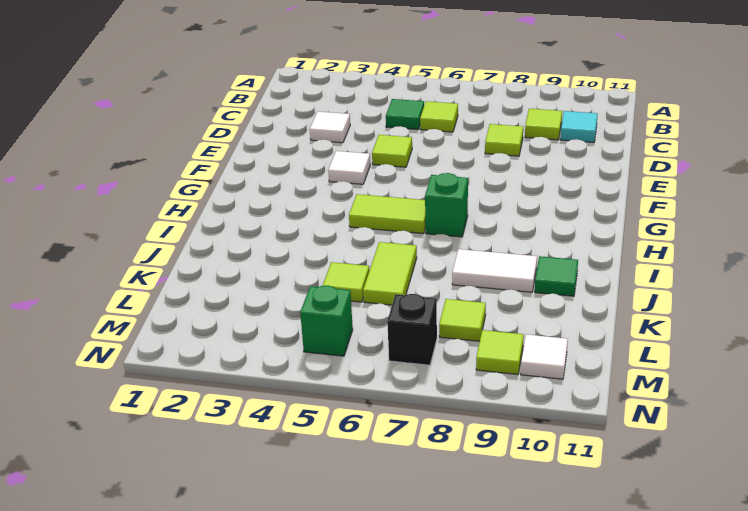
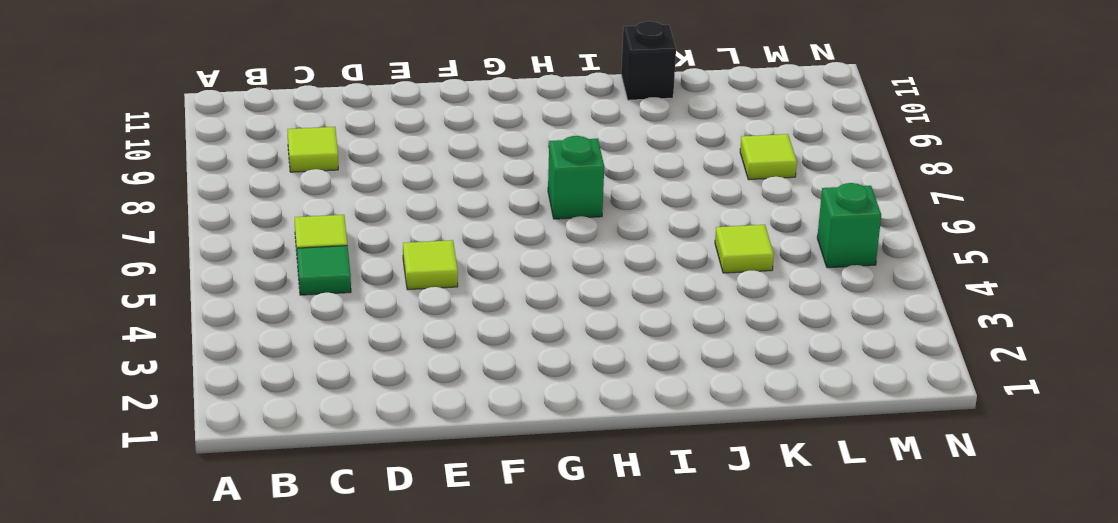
black 1x1 brick [621,21,676,100] -> black 1x1 brick moved to [387,294,437,365]
none -> cyan 1x1 tile [560,111,598,143]
none -> white 1x1 tile [310,112,350,143]
none -> lime 1x1 tile [485,124,523,156]

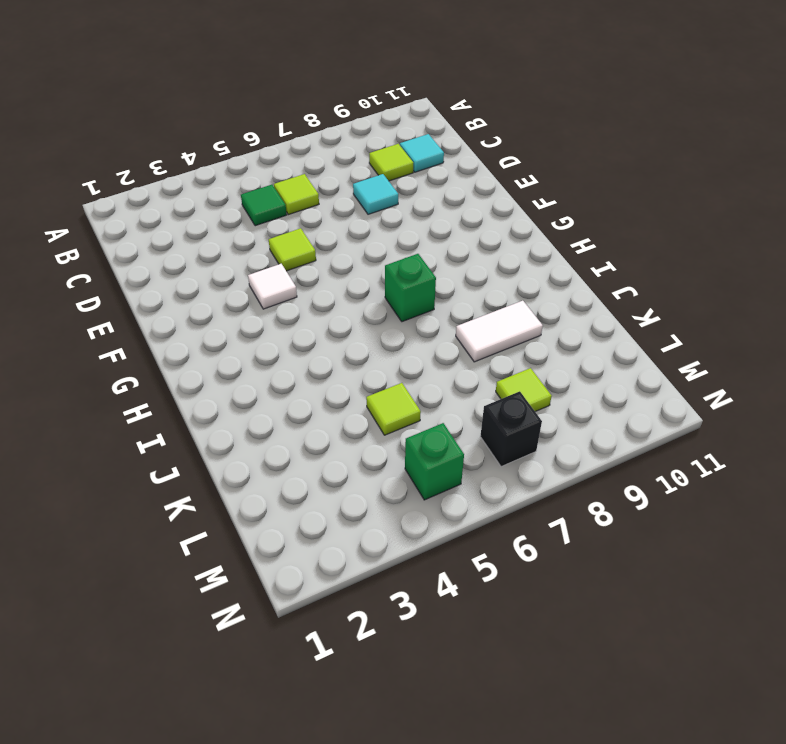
cyan 1x1 tile [353,174,398,214] -> lime 1x1 tile [485,124,523,156]
none -> white 1x1 tile [310,112,350,143]
none -> lime 1x2 tile [349,194,426,234]
none -> lime 1x2 tile [363,242,417,305]

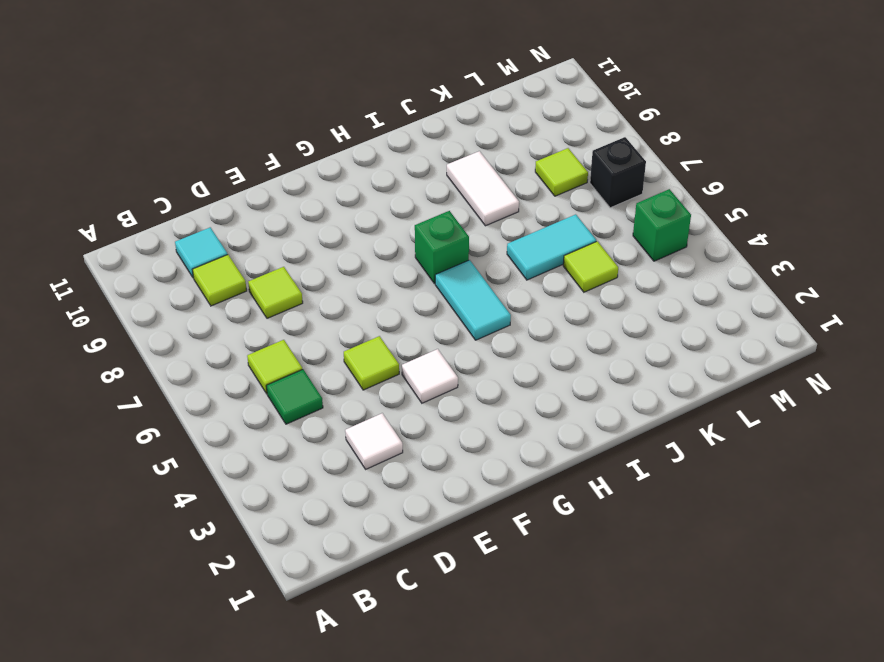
cyan 1x2 tile [435,260,511,340] -> lime 1x2 tile [349,194,426,234]
cyan 1x2 tile [507,214,596,280] -> lime 1x2 tile [363,242,417,305]
none -> green 1x1 tile [535,256,578,296]
none -> lime 1x1 tile [476,330,524,374]
none -> white 1x1 tile [521,334,568,379]

